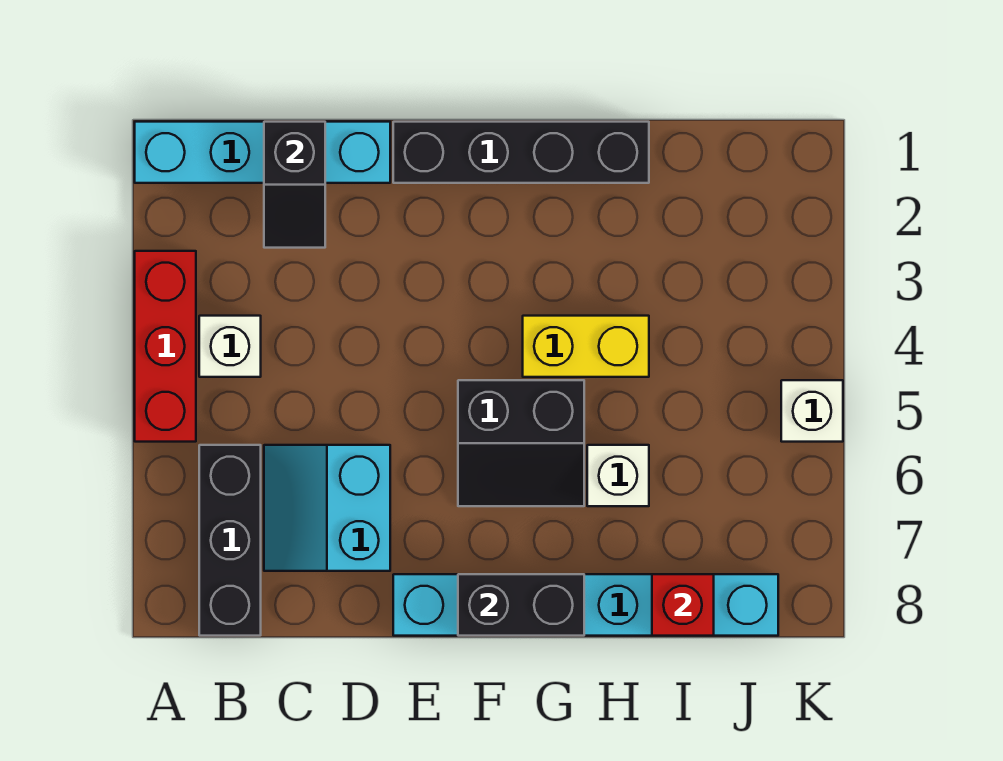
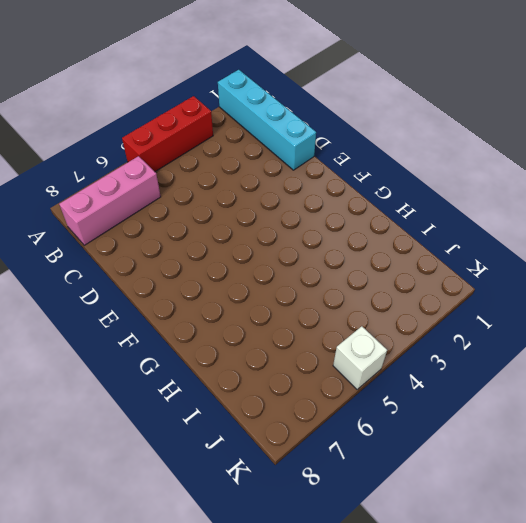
pink 1x3 brick [59,156,161,245] -> black 1x3 brick [199,445,261,636]
none -> white 1x1 brick [199,316,261,377]
none -> cyan 2x2 slope [264,445,390,571]
none -> black 1x4 brick [393,122,649,183]

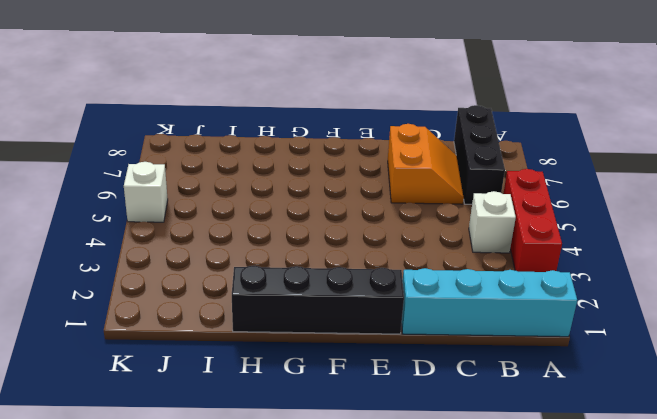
orange 2x2 slope [388,124,464,204] -> cyan 2x2 slope [264,445,390,571]
none -> cyan 1x6 brick [393,574,778,636]
none -> black 2x2 slope [458,380,584,506]
none -> yellow 1x2 brick [523,316,649,377]

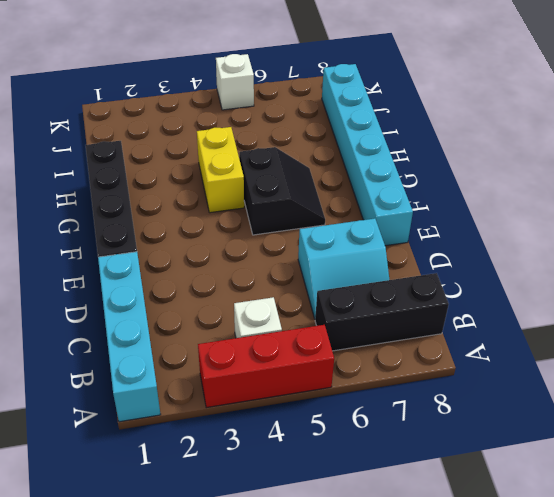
none -> white 1x1 brick [587,445,649,506]
none -> black 1x2 slope [264,122,325,248]
none -> black 1x2 brick [458,574,584,636]

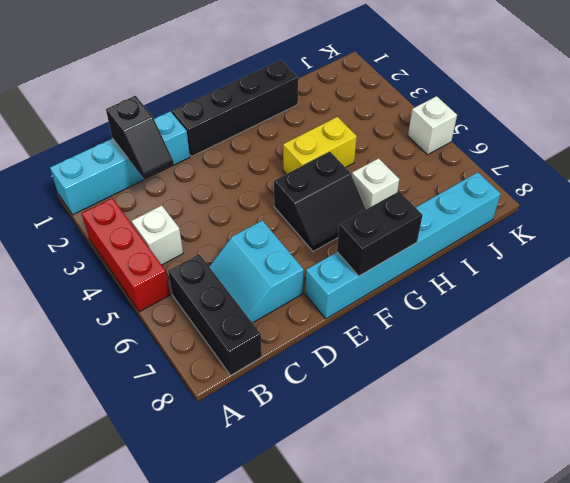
none -> red 1x1 brick [652,574,714,636]

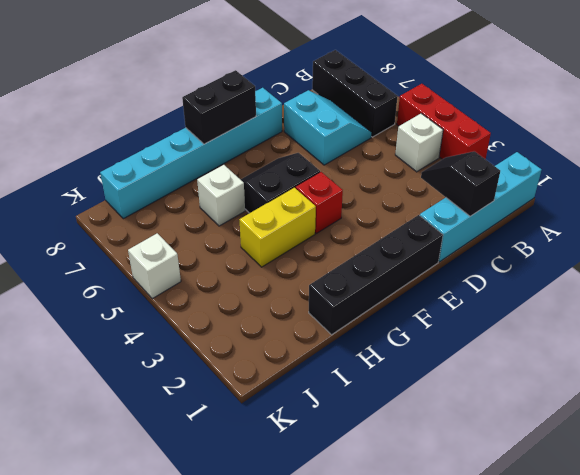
red 1x1 brick [296,172,343,233] -> red 1x1 brick moved to [652,574,714,636]

